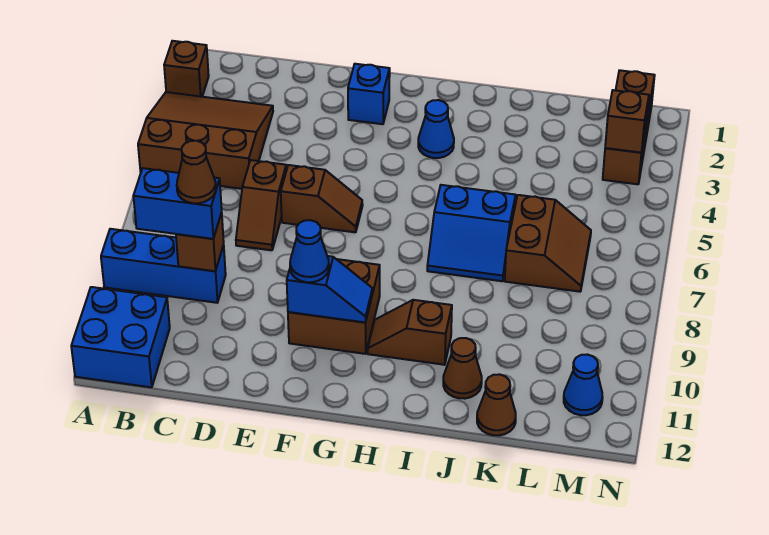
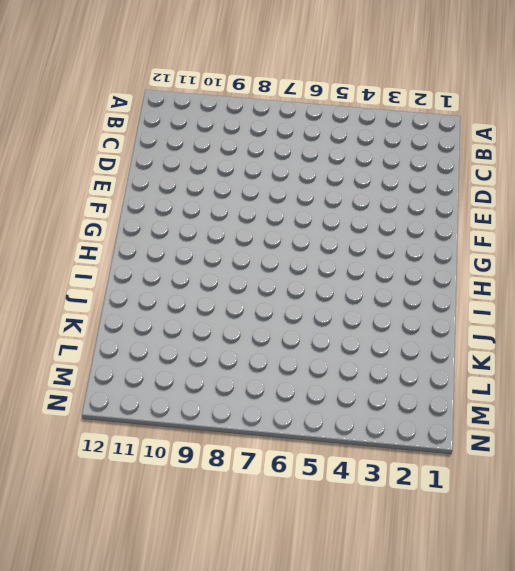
none -> brown 1x1 brick [164,41,209,97]
none -> brown 3x3 slope [138,92,273,189]
none -> blue 1x3 brick [101,229,226,303]

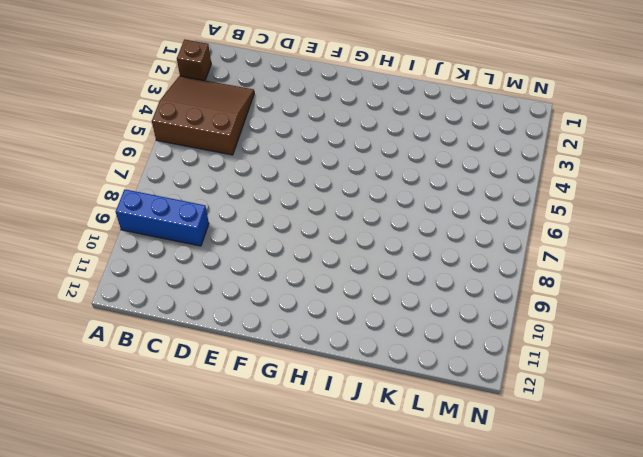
none -> blue 2x2 brick [71,287,170,387]
none -> brown 1x2 slope [236,160,286,250]
none -> brown 1x2 slope [281,165,363,232]

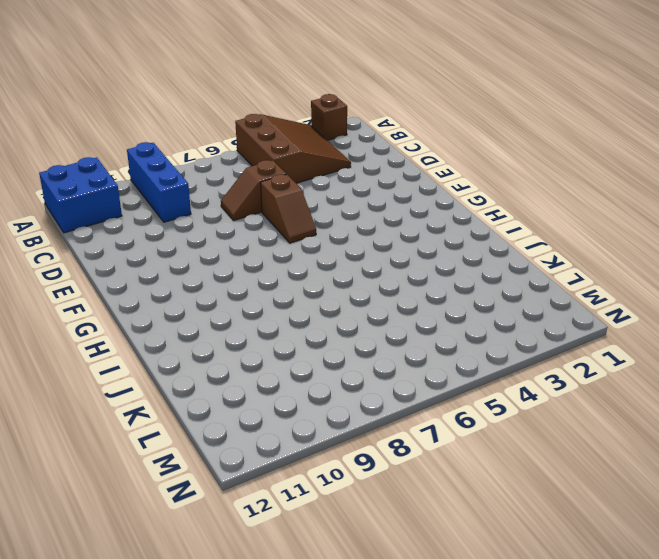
none -> blue 1x1 brick [348,64,390,124]
none -> brown 2x2 brick [288,259,380,354]
none -> blue 1x1 cone [418,100,454,158]

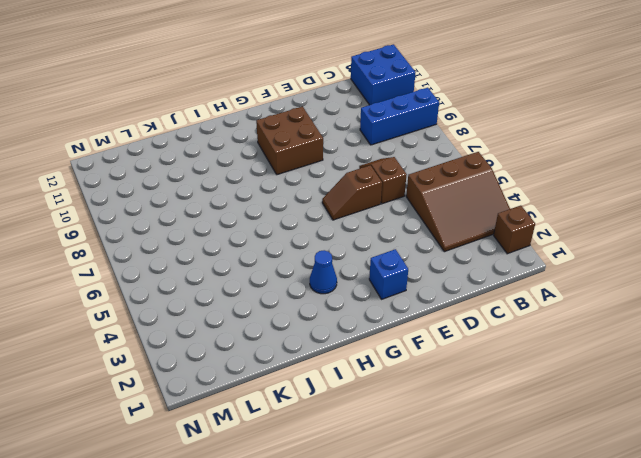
none -> brown 1x2 slope [368,300,452,365]
none -> blue 2x2 slope [427,185,516,281]
none -> brown 1x1 cone [443,338,482,399]

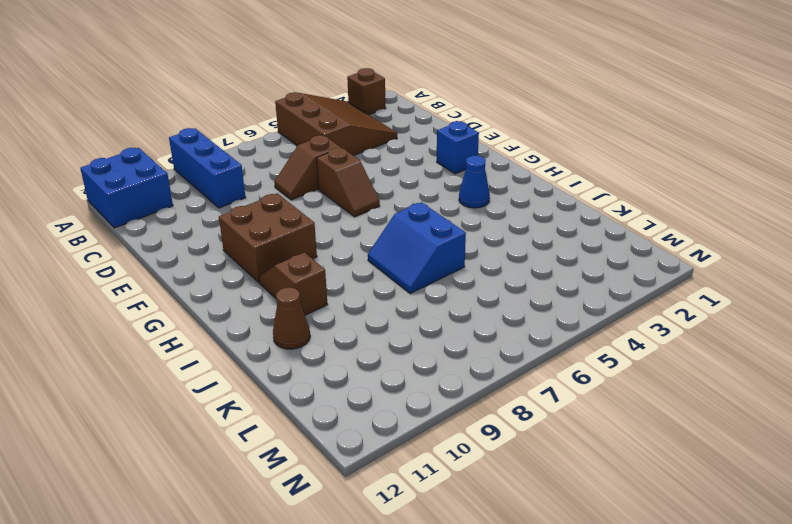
none -> brown 2x2 slope [505,195,591,292]
none -> brown 1x1 cone [477,374,516,435]
none -> brown 1x3 brick [603,70,655,184]

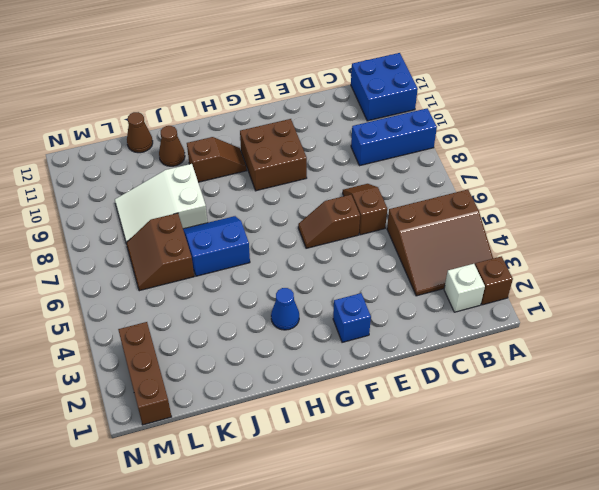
white 1x1 brick [444,264,485,312] -> none
white 2x3 slope [115,164,208,242] -> none
none -> blue 1x1 cone [564,354,603,415]
none -> brown 1x1 brick [176,213,224,271]
none -> blue 1x2 slope [287,256,373,323]

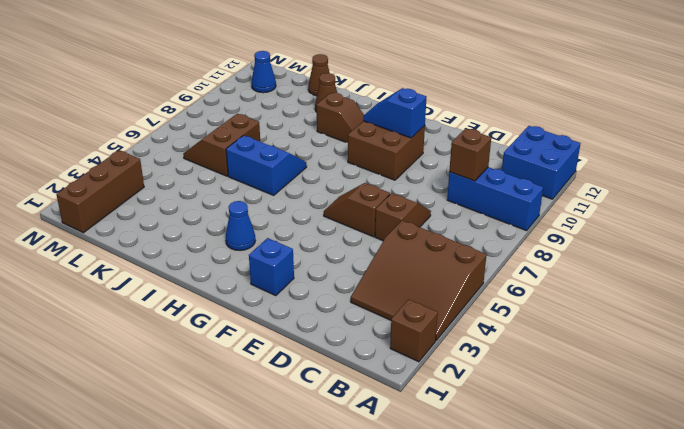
none -> brown 1x1 brick [605,90,649,153]
none -> blue 1x2 brick [133,168,222,239]
none -> blue 1x1 cone [290,220,329,282]

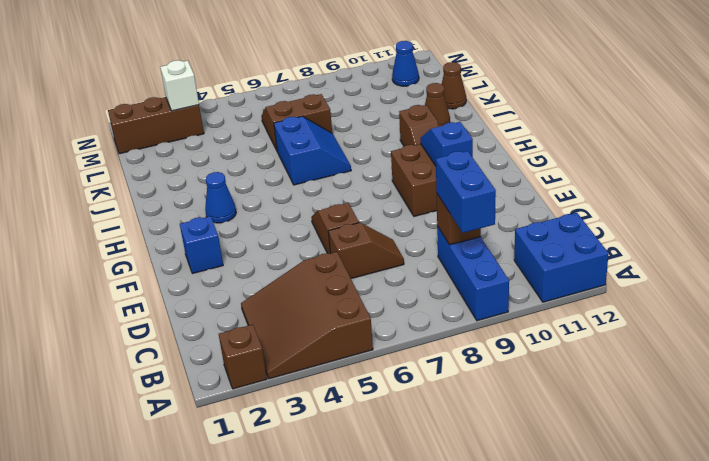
white 1x1 brick [160,60,199,111] -> brown 1x1 brick [605,90,649,153]
none -> blue 1x1 cone [290,220,329,282]
none -> brown 1x1 cone [177,141,216,203]

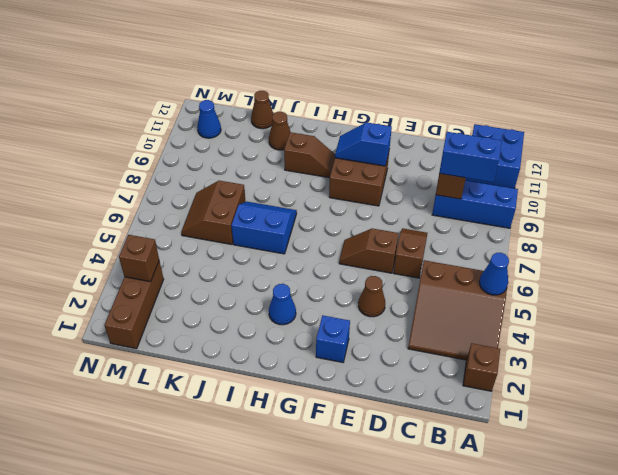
blue 1x1 cone [480,253,509,295] -> blue 1x1 cone moved to [290,220,329,282]
brown 1x1 cone [358,276,385,317] -> brown 1x1 cone moved to [177,141,216,203]

